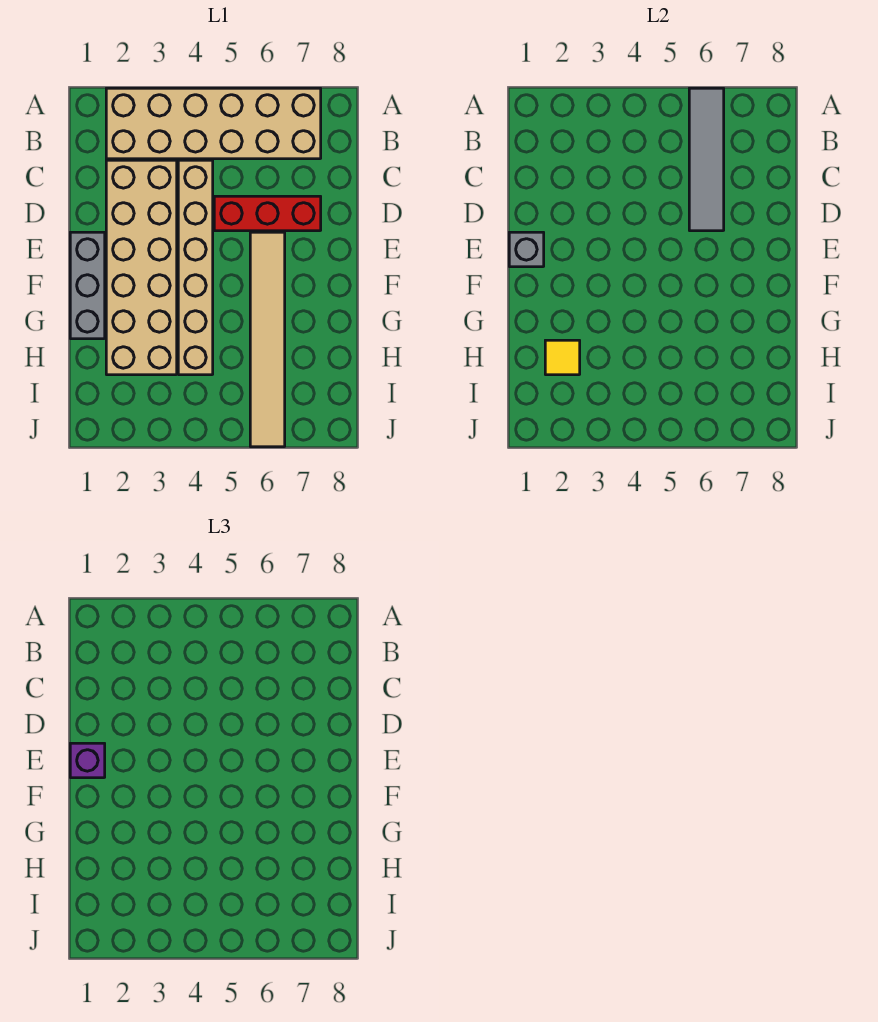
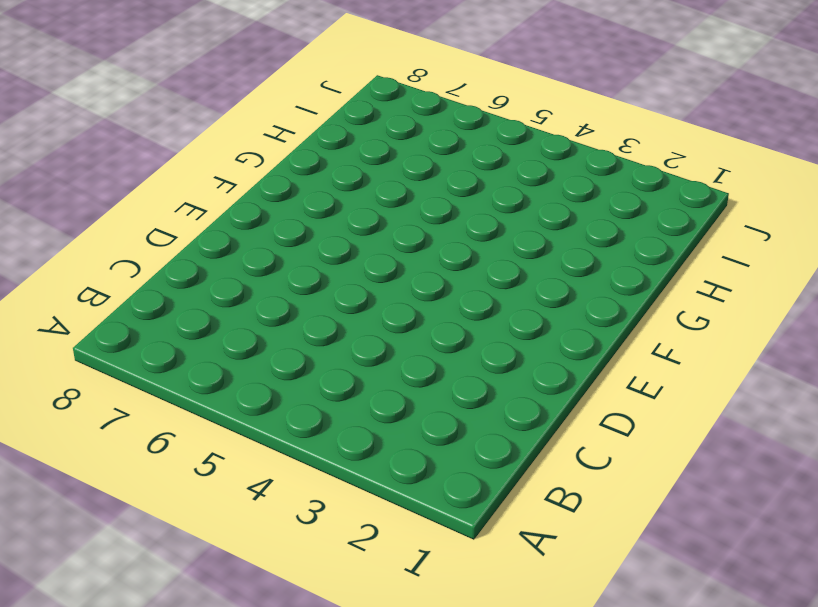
none -> tan 2x6 brick [106,88,321,159]
none -> tan 2x6 brick [106,160,177,375]

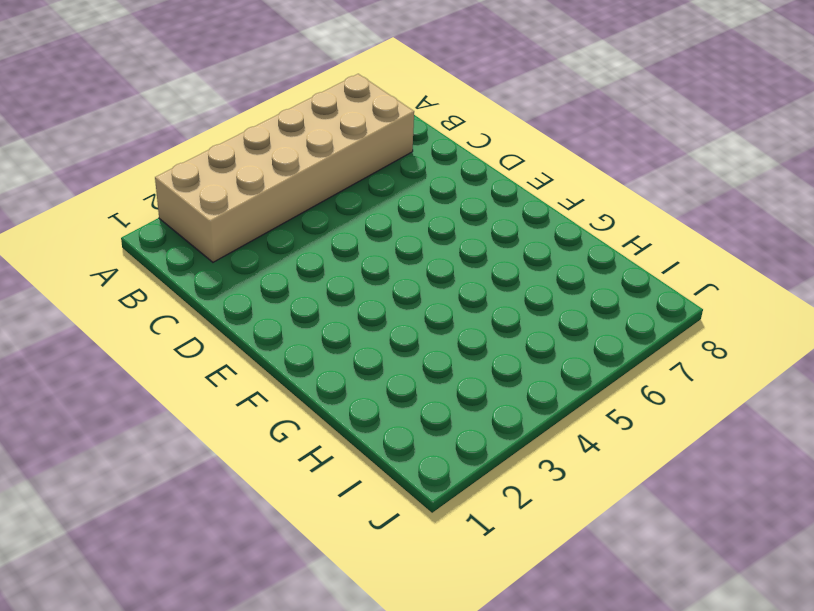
none -> tan 2x6 brick [106,160,177,375]
none -> tan 1x6 brick [178,160,213,375]

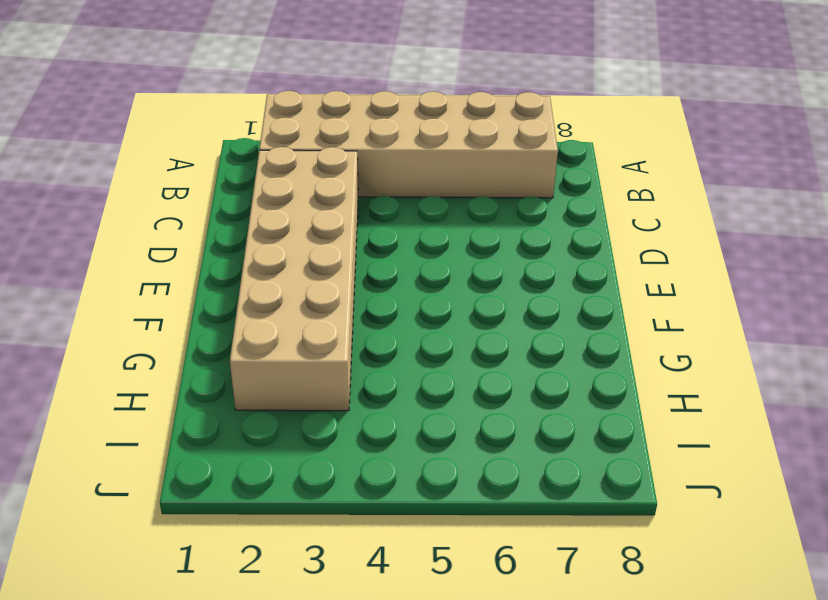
none -> tan 1x6 brick [178,160,213,375]
none -> red 1x3 brick [214,196,321,231]

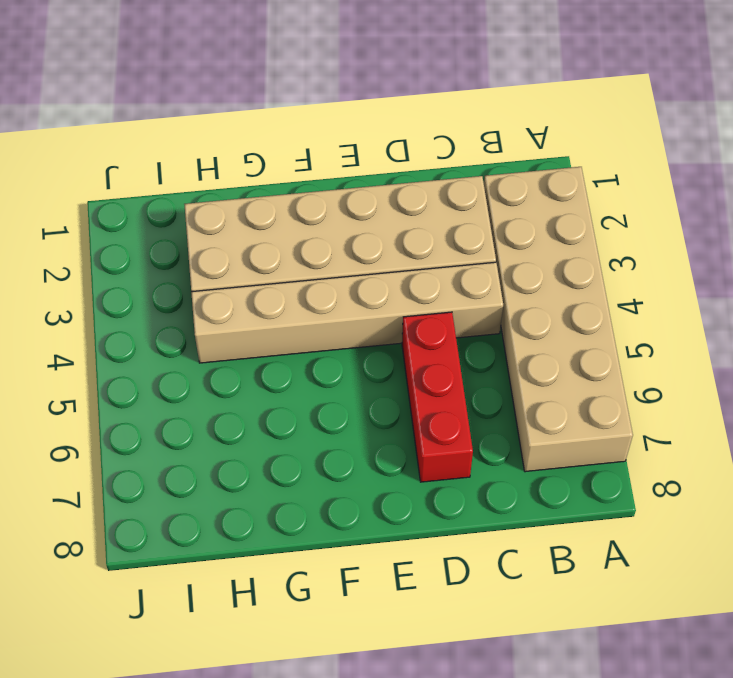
none -> grey 1x3 brick [70,232,105,339]
none -> tan 1x6 tile [250,232,285,447]

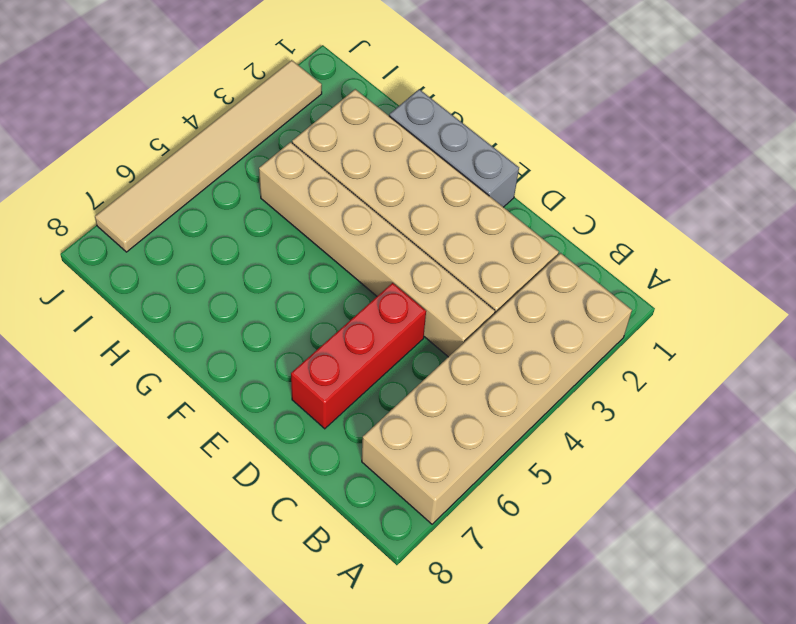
tan 1x6 tile [95,60,322,252] -> tan 1x6 tile turned to [250,232,285,447]
none -> grey 1x4 tile [689,88,724,231]
none -> grey 1x1 brick [509,232,544,267]

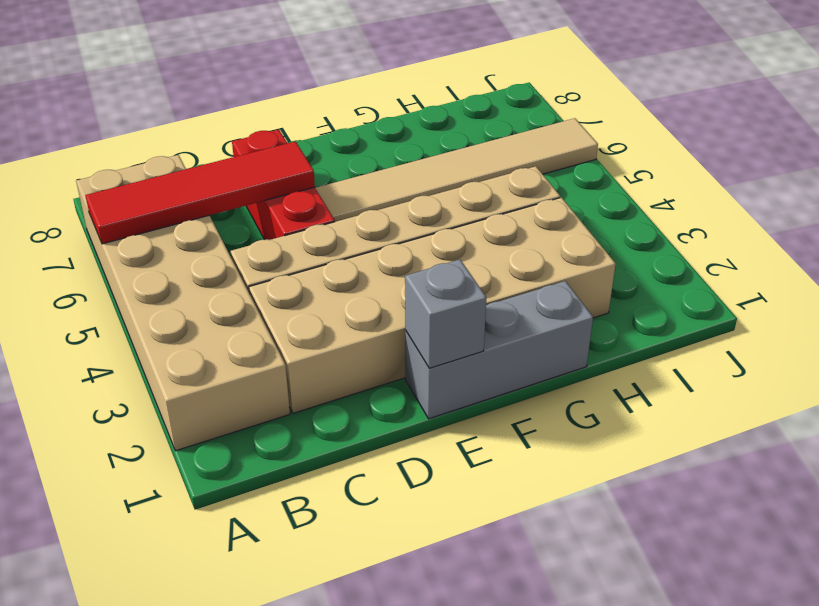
red 1x4 tile [85,141,315,244] -> grey 1x4 tile [689,88,724,231]
none -> yellow 1x1 tile [545,340,580,375]
none -> purple 1x1 brick [70,743,105,778]

